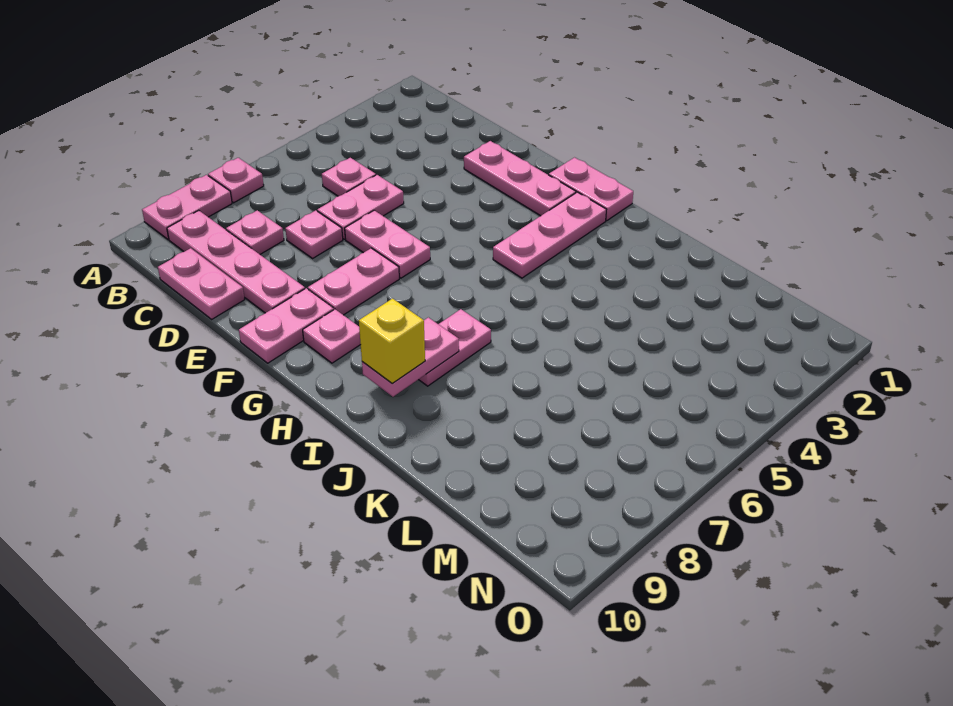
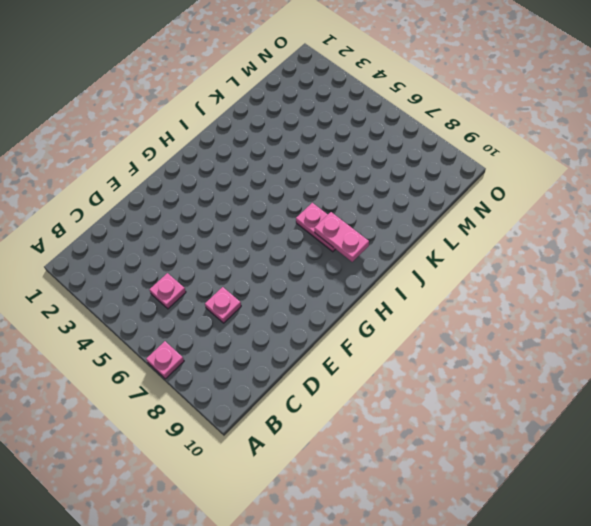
none -> pink 1x2 plate [142,175,232,239]
none -> pink 1x4 plate [167,210,305,313]
none -> pink 1x1 plate [226,210,284,254]

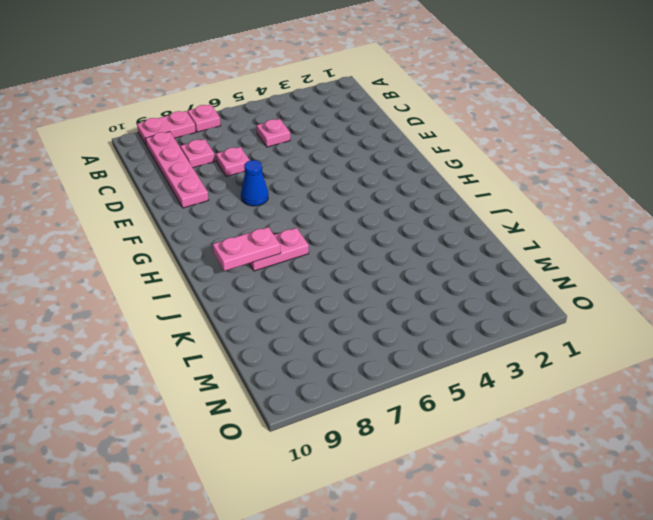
blue 1x1 cone [241,160,268,206] -> pink 1x2 plate [308,248,399,315]
none -> pink 1x2 plate [158,248,245,319]
none -> pink 1x2 plate [317,175,404,239]
none -> pink 1x3 plate [464,141,576,216]

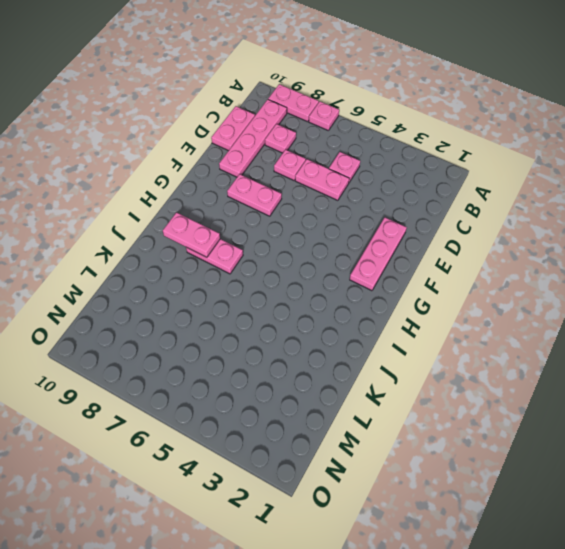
none -> pink 1x2 plate [345,210,430,278]
none -> pink 1x2 plate [239,288,334,363]
none -> pink 1x2 plate [549,158,633,221]

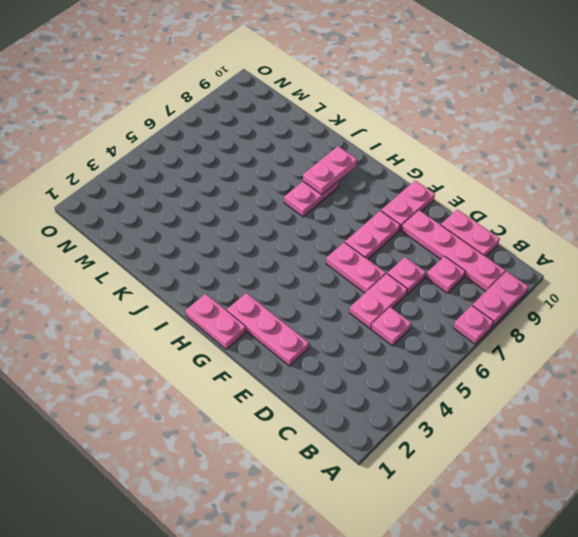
none -> pink 1x1 plate [303,309,361,363]
none -> pink 1x3 plate [493,192,606,278]
none -> yellow 1x1 brick [359,299,425,384]

